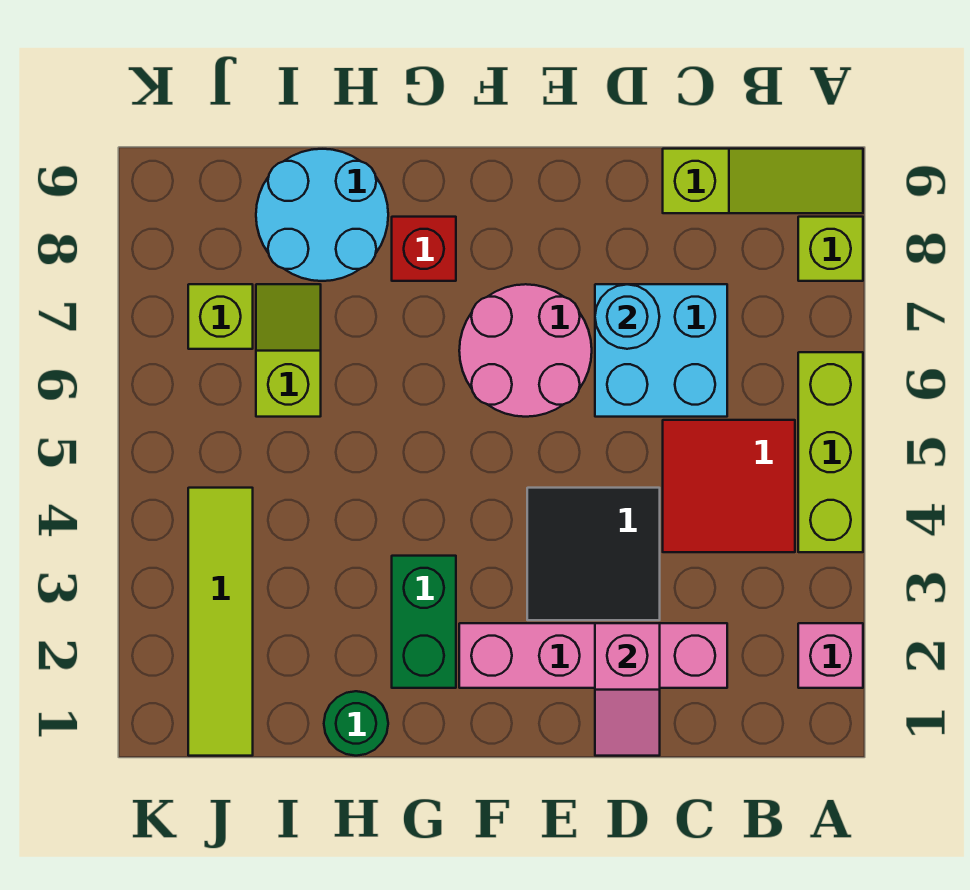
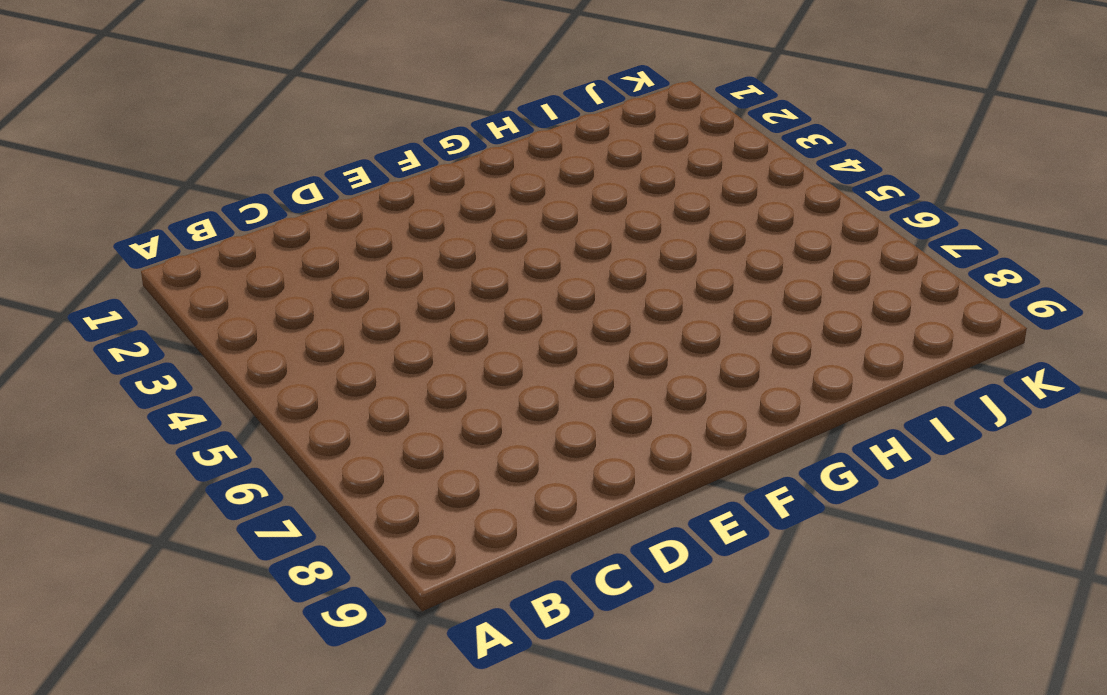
none -> pink 1x1 brick [798,623,863,688]
none -> lime 1x3 brick [798,352,863,552]
none -> lime 1x1 brick [798,217,863,281]

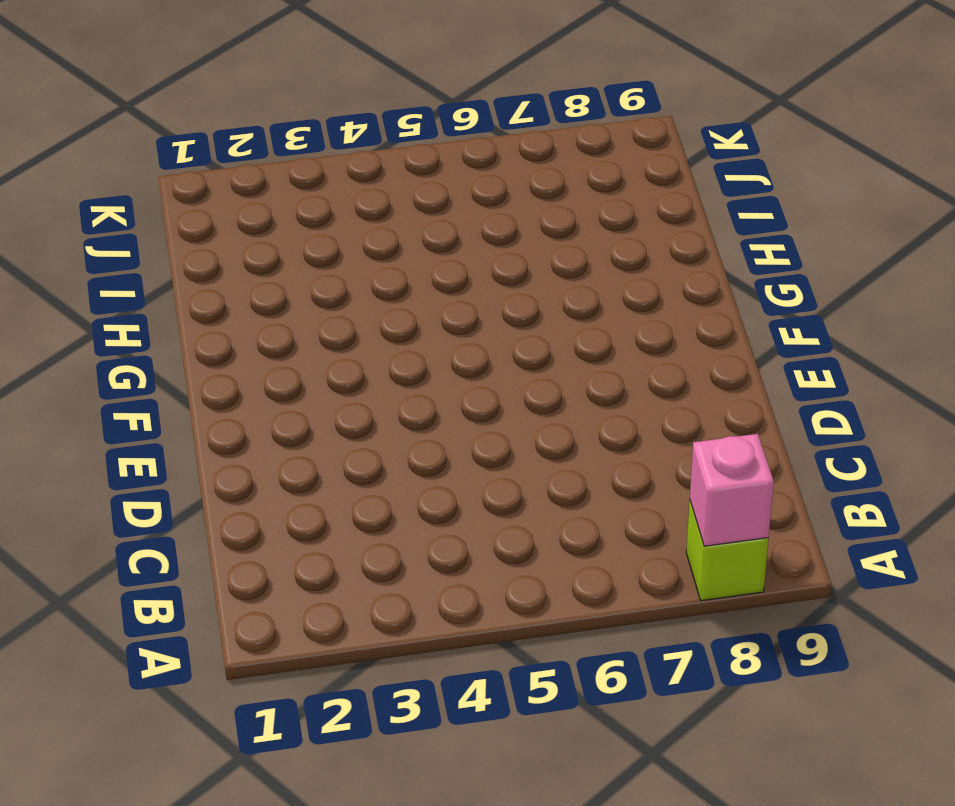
pink 1x1 brick [690,434,774,546] -> pink 1x1 brick moved to [798,623,863,688]
none -> lime 1x3 brick [798,352,863,552]
none -> lime 1x3 slope [663,149,863,213]
none -> red 2x2 tile [663,420,795,552]

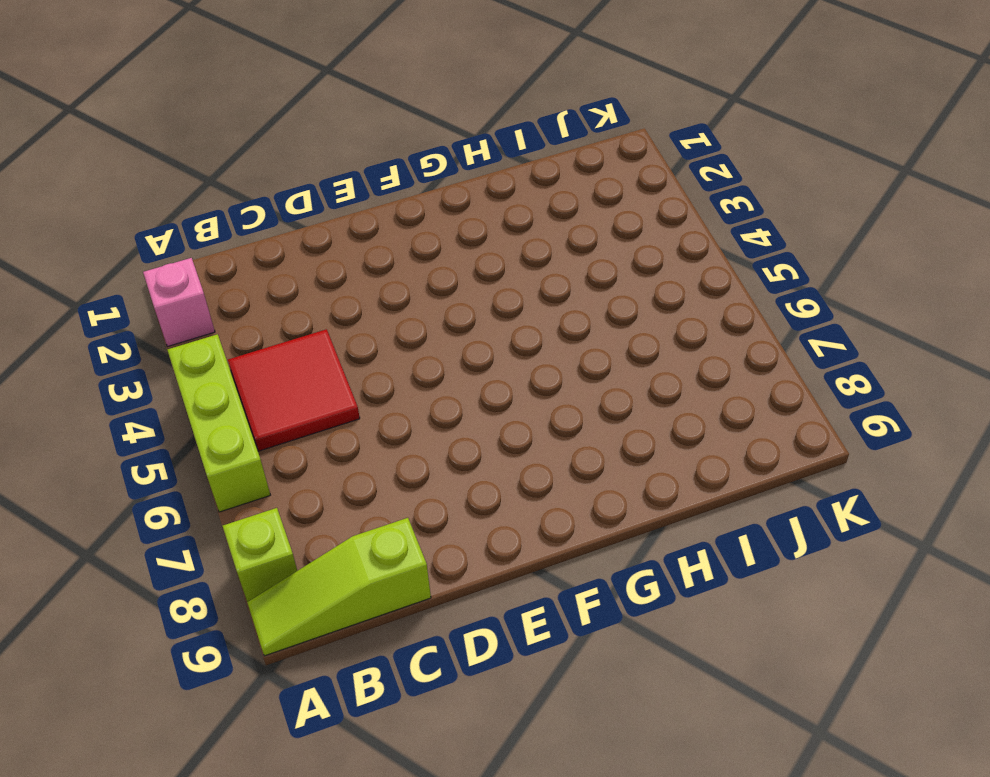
none -> pink 1x4 brick [459,623,727,688]
none -> cyan 2x2 brick [595,284,727,417]
none -> black 2x2 tile [527,488,660,620]

